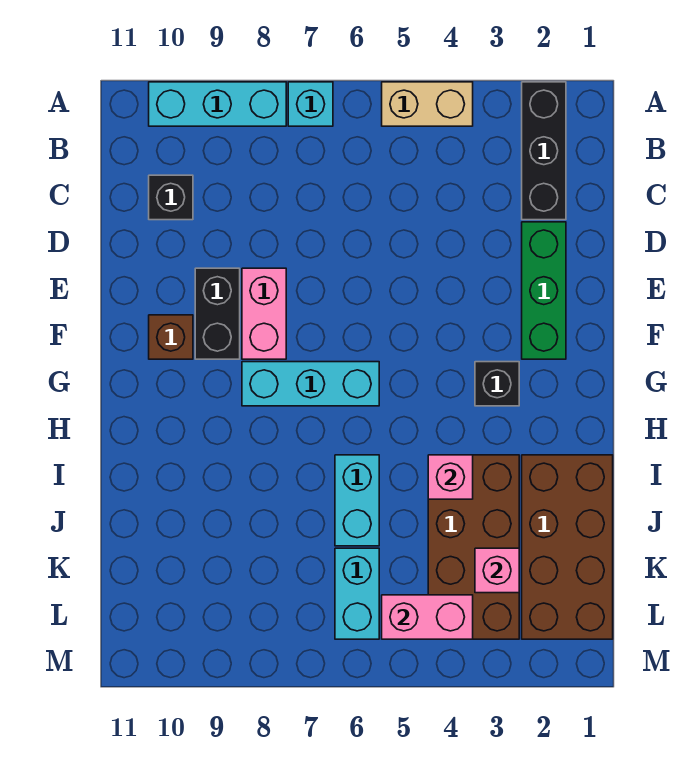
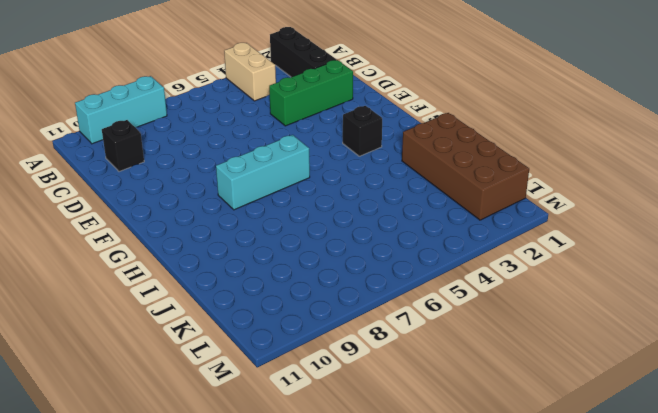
tan 1x2 brick [224,43,276,101] -> tan 1x2 brick turned to [382,82,473,126]
green 1x3 brick [269,60,353,126] -> green 1x3 brick turned to [522,222,566,359]
none -> cyan 1x1 brick [288,82,333,126]
none -> pink 1x2 brick [242,268,286,359]
none -> black 1x2 brick [195,268,240,359]

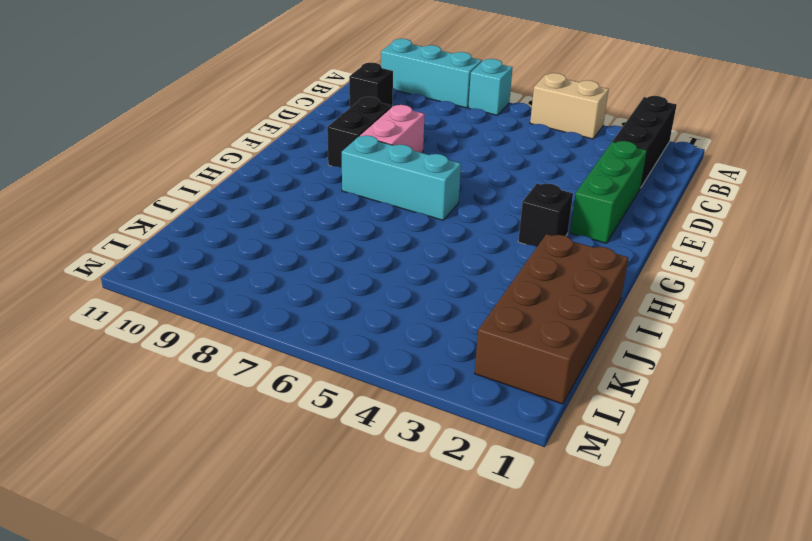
none -> brown 1x1 brick [149,315,193,359]
none -> brown 2x4 brick [428,455,519,639]
none -> cyan 1x2 brick [335,455,379,546]

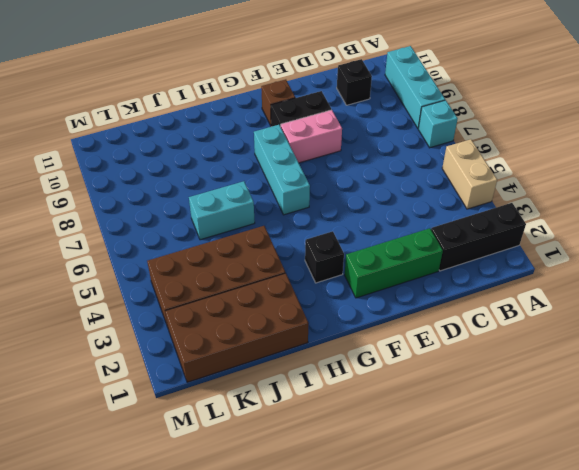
none -> cyan 1x2 brick [335,548,379,639]
none -> pink 1x1 brick [428,455,473,499]
none -> pink 1x1 brick [475,548,519,593]

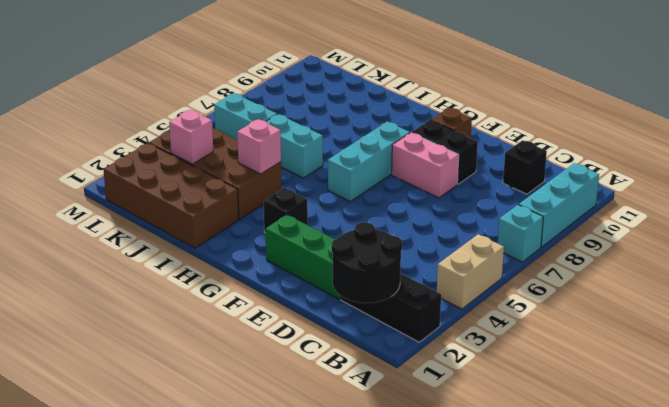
black 2x2 round brick [332,222,402,303] -> none
none -> pink 1x2 brick [382,595,473,639]

